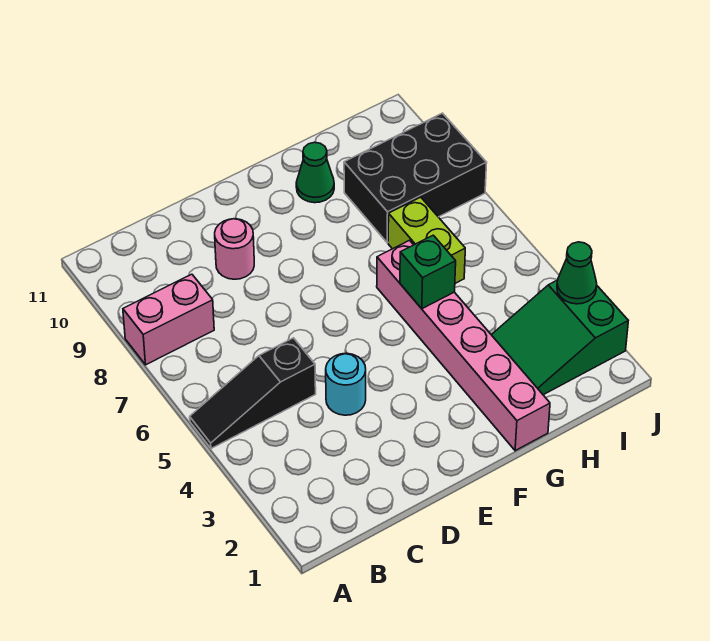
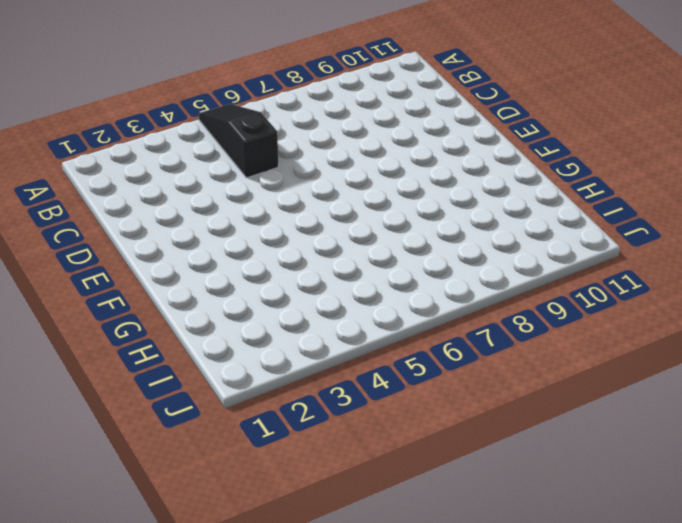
none -> pink 1x2 brick [123,274,214,365]
none -> cyan 1x1 round brick [326,353,366,415]

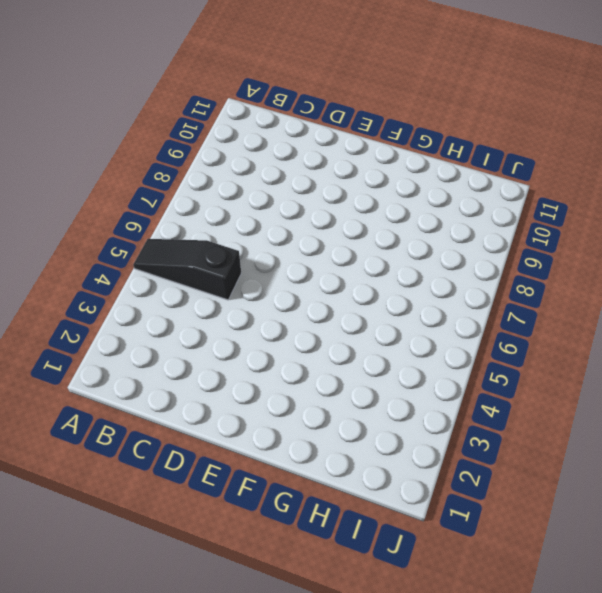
none -> pink 1x2 brick [123,274,214,365]
none -> cyan 1x1 round brick [326,353,366,415]

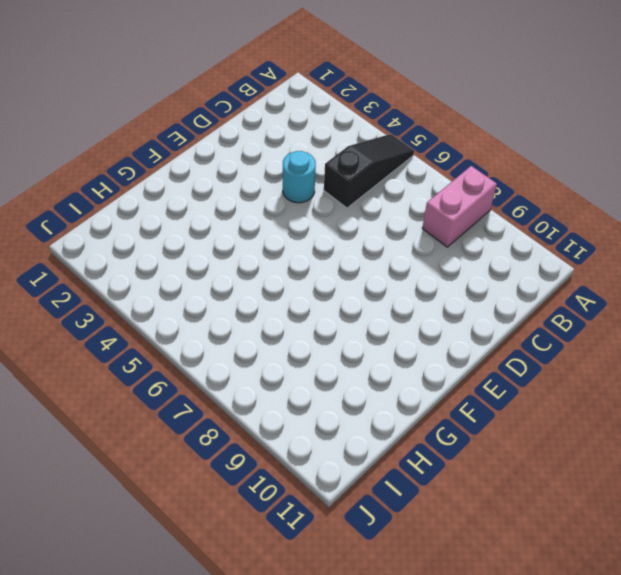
none -> pink 1x1 round brick [215,219,254,279]
none -> pink 1x6 brick [377,240,550,451]

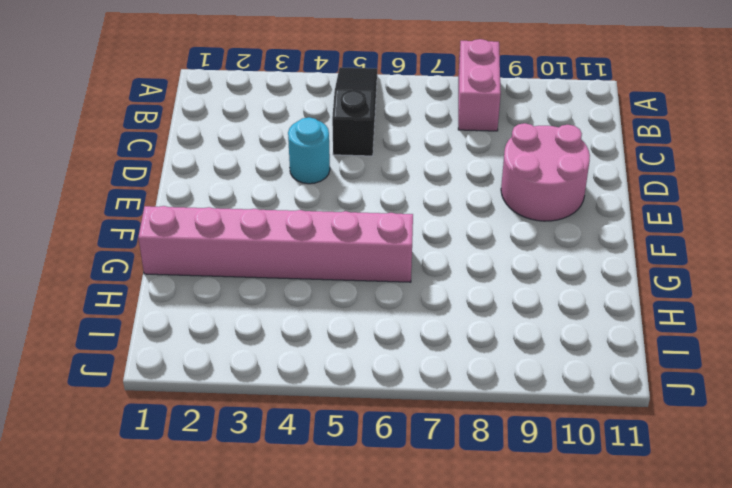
pink 2x2 round brick [501,123,590,221] -> pink 1x1 round brick [215,219,254,279]
none -> green 1x1 cone [296,142,334,203]
none -> green 2x3 slope [492,280,628,395]

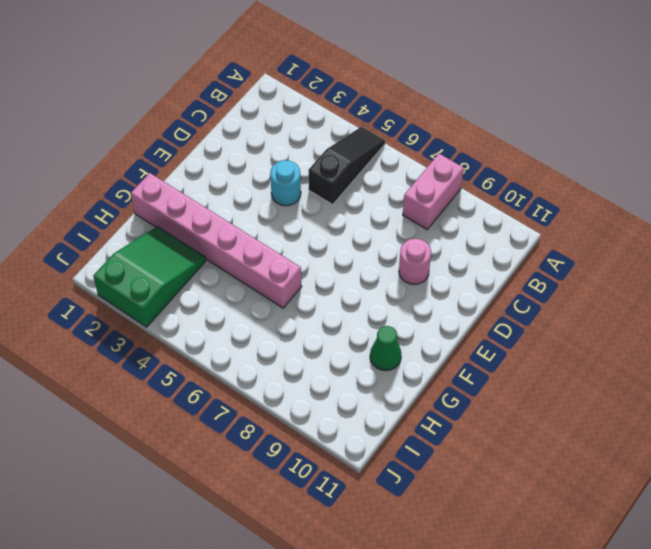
none -> lime 1x2 brick [388,197,465,283]
none -> black 2x3 brick [344,113,487,243]

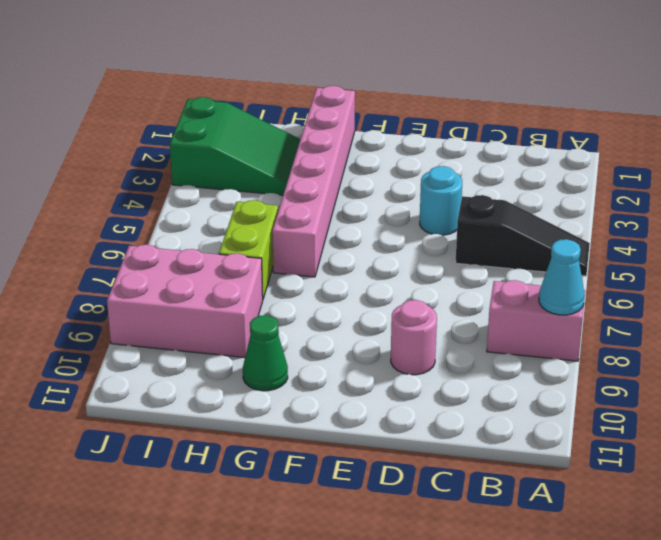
cyan 1x1 cone [539,239,585,315] -> none
pink 2x3 brick [107,245,263,358] -> black 2x3 brick [344,113,487,243]
none -> green 1x1 brick [400,235,456,309]
none -> green 1x1 cone [557,242,597,304]

